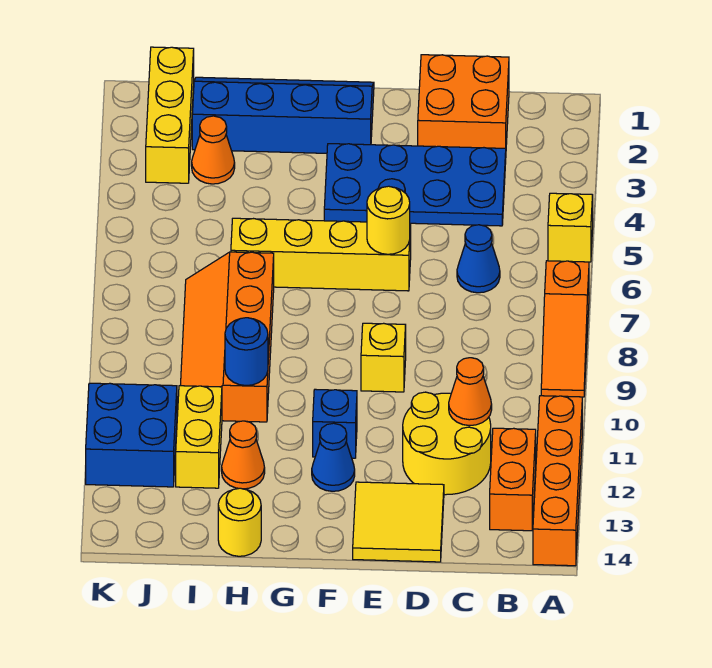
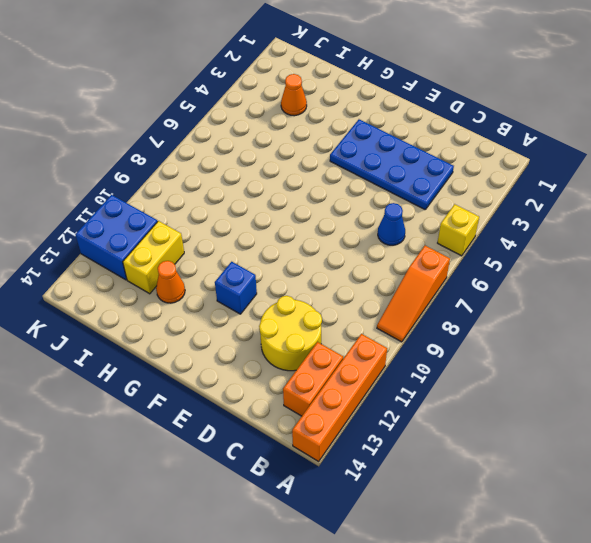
none -> orange 2x2 brick [418,55,509,148]
none -> yellow 2x2 tile [353,482,444,562]
none -> yellow 1x4 brick [231,218,411,291]

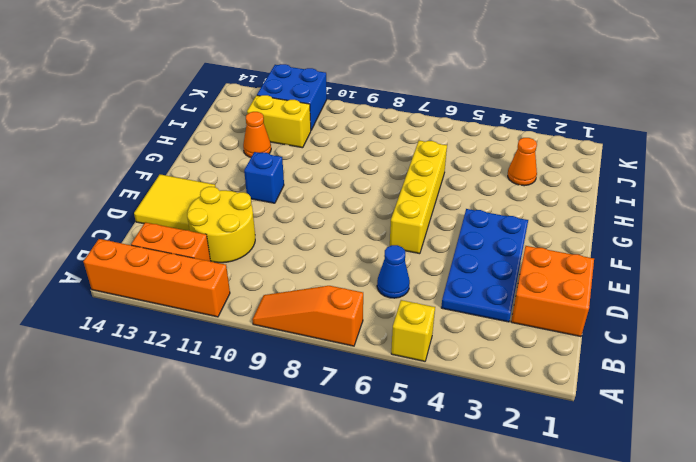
none -> yellow 1x1 brick [361,323,406,392]
none -> blue 2x4 slope [192,77,374,153]
none -> blue 1x1 cone [312,423,355,491]

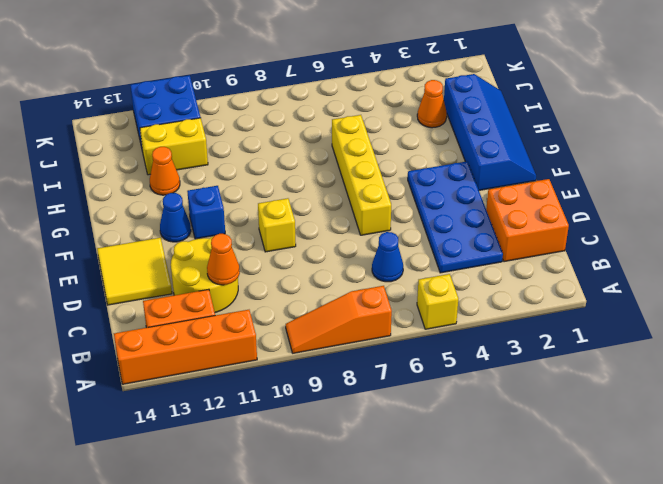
none -> orange 2x4 slope [180,252,274,422]
none -> yellow 1x1 round brick [218,488,261,556]
none -> yellow 1x3 brick [146,47,194,183]

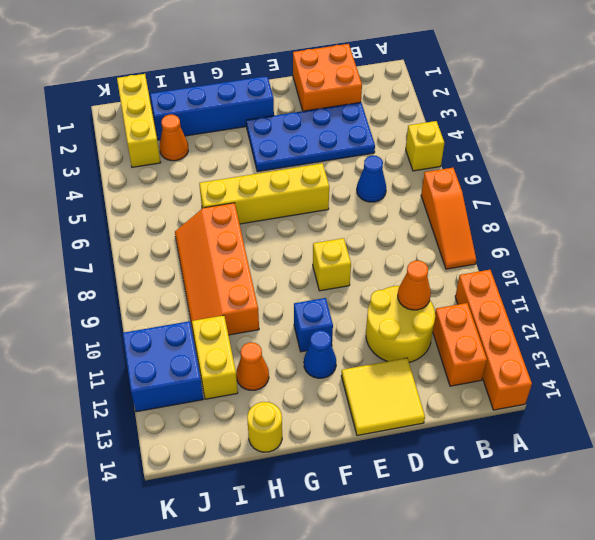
none -> yellow 1x1 round brick [367,186,410,254]
none -> blue 1x1 round brick [225,318,268,386]

